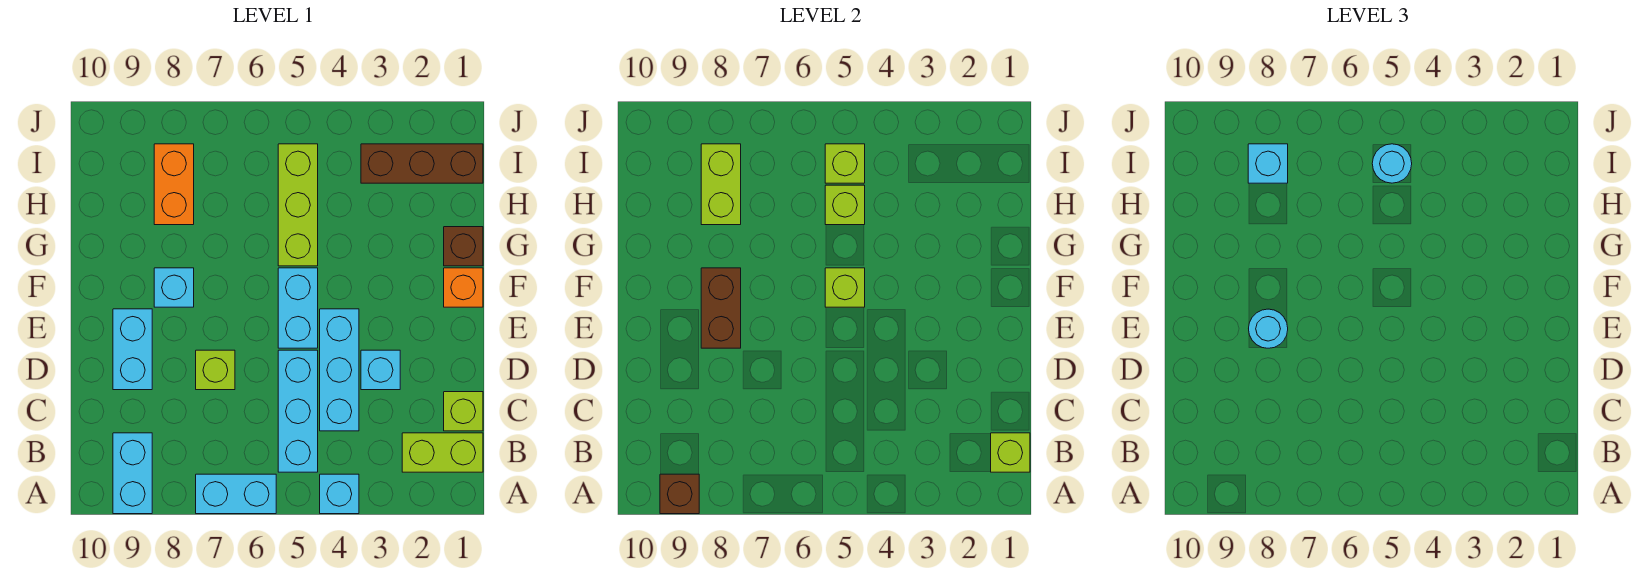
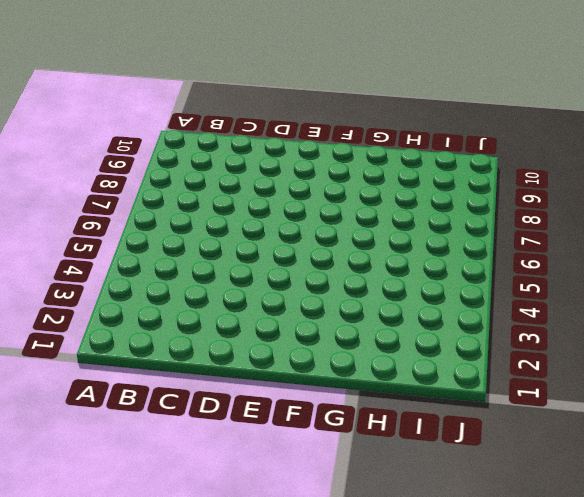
none -> cyan 1x1 brick [320,474,359,514]
none -> cyan 1x2 brick [196,474,276,514]
none -> cyan 1x2 brick [113,433,152,514]

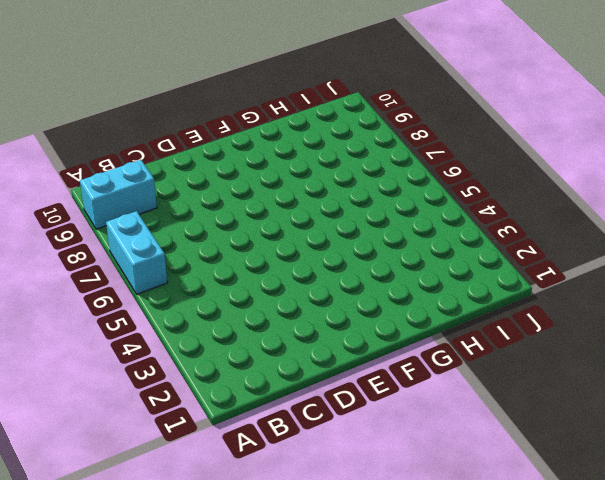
none -> cyan 1x1 brick [320,474,359,514]
none -> lime 1x2 brick [402,433,483,472]
none -> cyan 1x3 brick [278,350,318,472]

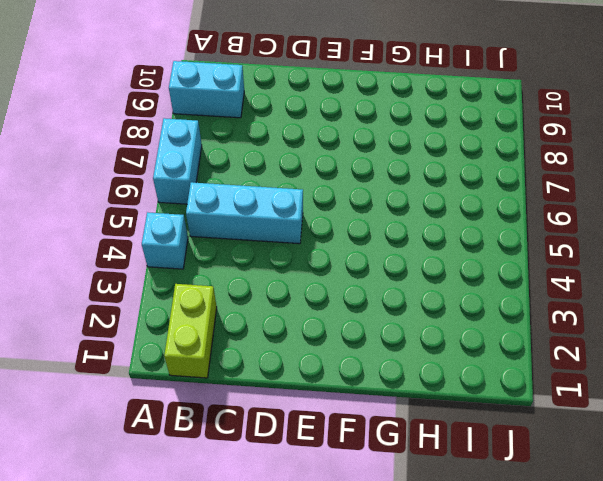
none -> lime 1x1 brick [444,392,483,431]
none -> cyan 1x3 brick [320,309,359,431]
none -> cyan 1x1 brick [361,350,400,390]

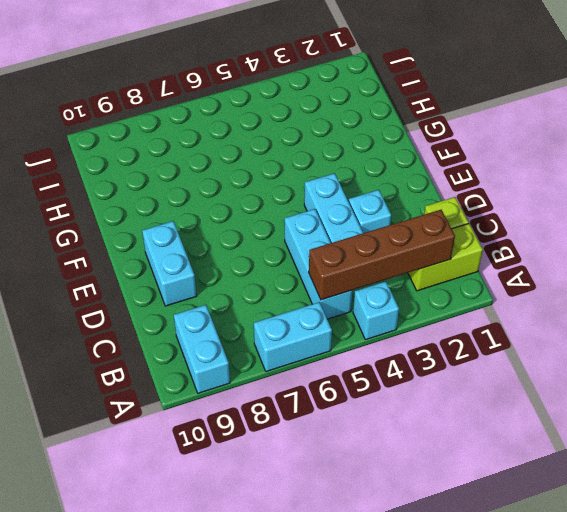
brown 1x4 brick [309,210,455,300] -> none
none -> lime 1x1 brick [196,350,235,390]
none -> cyan 1x2 brick [278,268,318,348]
none -> orange 1x1 brick [444,268,483,307]

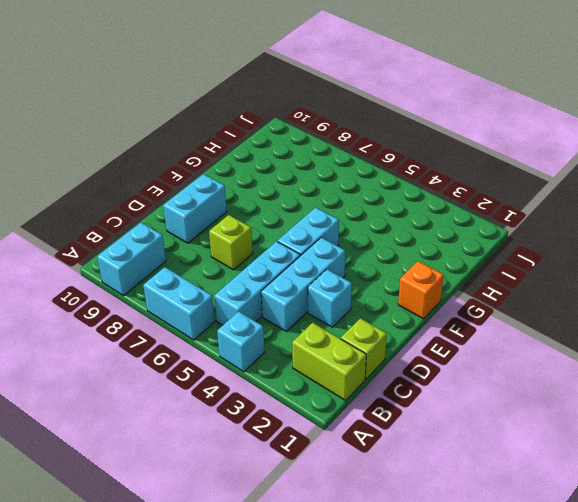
none -> cyan 1x1 brick [154,268,194,307]
none -> brown 1x1 brick [444,227,483,266]
none -> lime 1x3 brick [278,144,318,266]

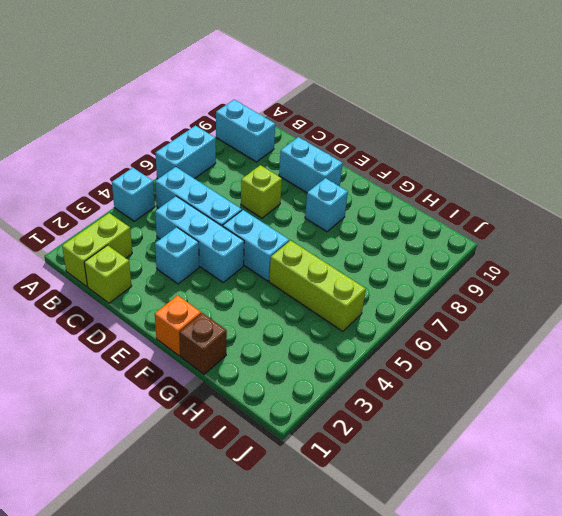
none -> orange 1x2 brick [154,144,194,225]
none -> brown 1x3 brick [361,144,483,183]
none -> brown 1x1 brick [660,474,699,514]

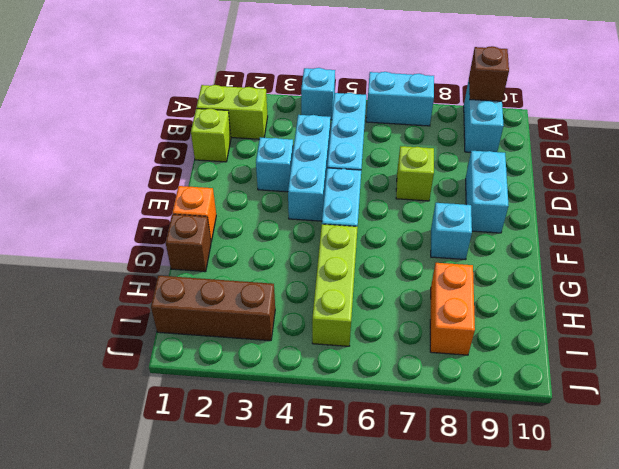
none -> lime 1x1 brick [991,433,1030,472]
none -> brown 1x2 brick [701,268,741,348]
none -> lime 1x1 brick [825,268,865,307]

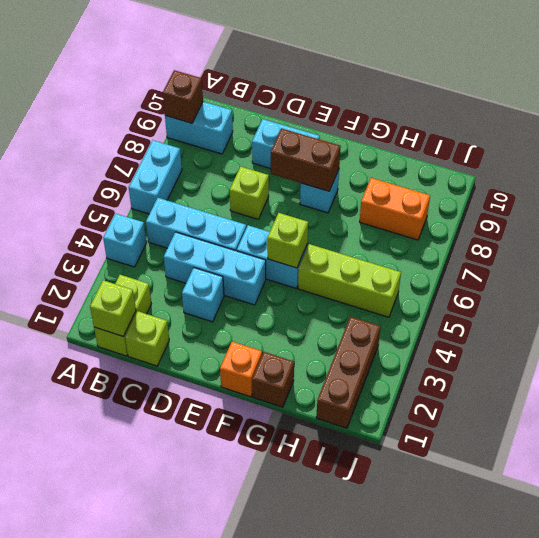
none -> lime 1x1 brick [825,185,865,225]
none -> lime 1x2 brick [701,144,741,225]
none -> lime 1x1 brick [825,144,865,183]

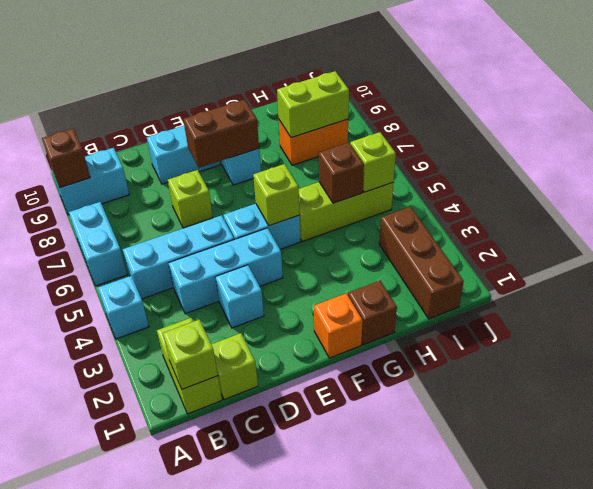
brown 1x1 brick [319,143,364,203] -> lime 1x1 brick [825,185,865,225]
none -> cyan 1x1 round brick [1249,309,1288,348]
none -> cyan 1x1 round brick [1372,144,1412,183]
none -> cyan 1x1 brick [1248,144,1288,183]

